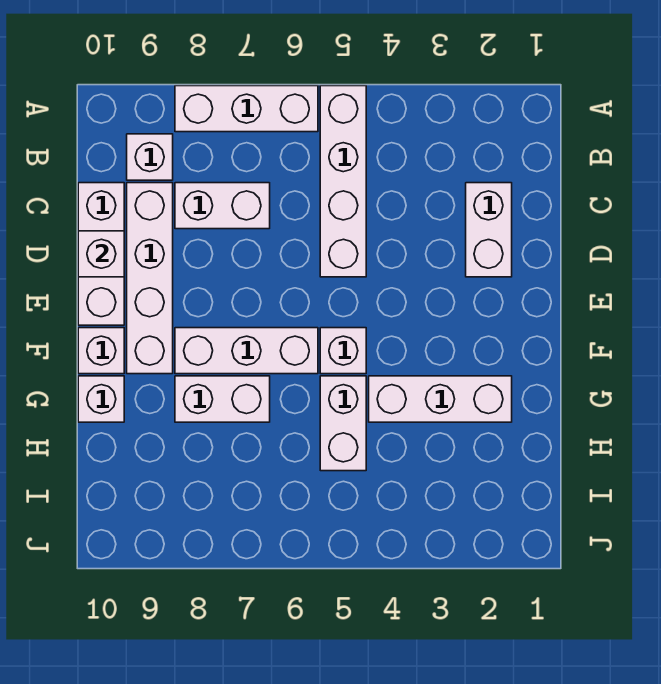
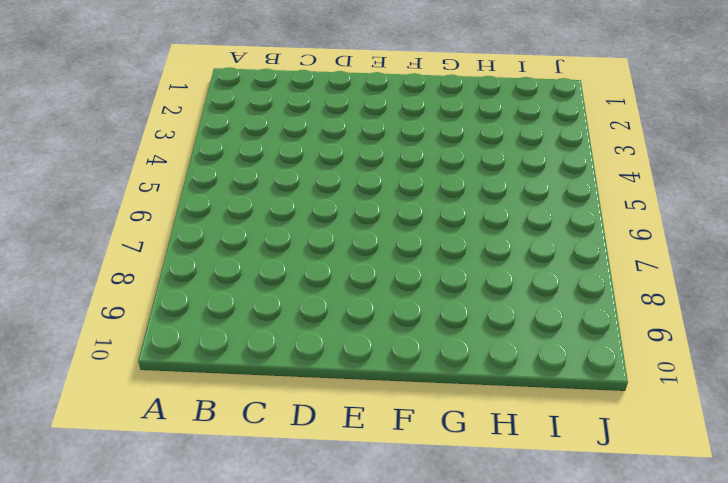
none -> white 1x4 brick [320,86,366,277]
none -> white 1x3 brick [175,86,318,132]
none -> white 1x1 brick [127,134,173,180]

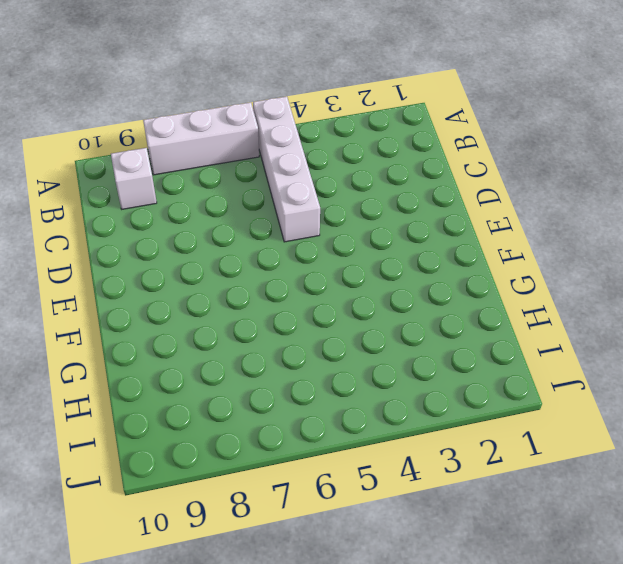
none -> white 1x2 brick [466,183,512,277]
none -> white 1x2 brick [175,183,270,229]
none -> white 1x4 brick [127,183,173,374]

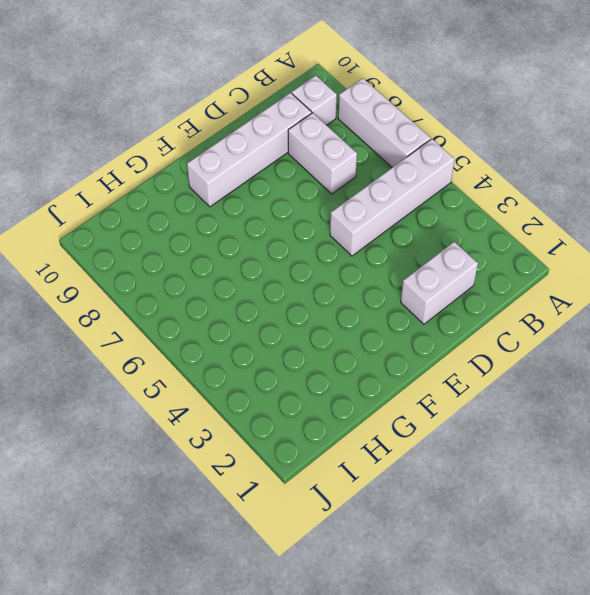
none -> white 1x3 brick [78,183,124,325]
none -> white 1x1 brick [320,328,366,374]
none -> white 1x3 brick [175,328,318,374]

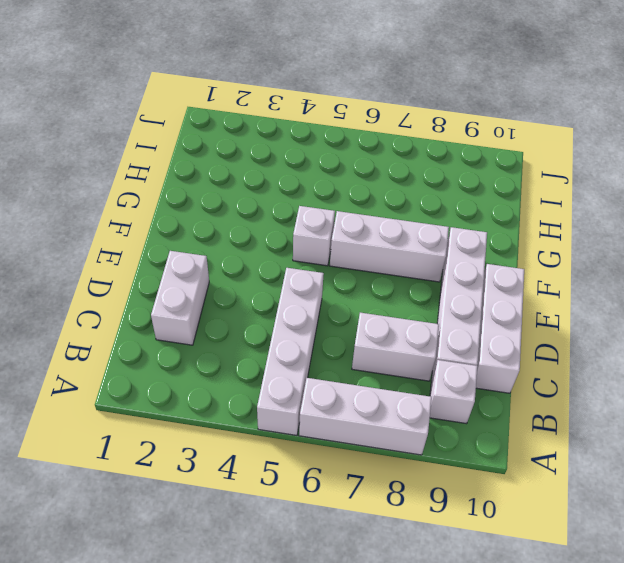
none -> white 1x1 brick [78,328,124,374]
none -> white 1x3 brick [369,376,512,422]
none -> white 1x2 brick [320,376,366,471]

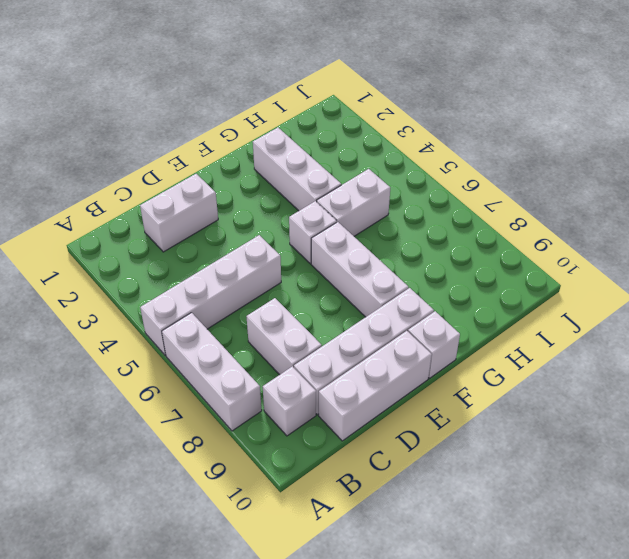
none -> white 1x2 brick [175,376,270,422]
none -> white 1x1 brick [78,376,124,422]
none -> white 1x1 brick [78,231,124,277]

